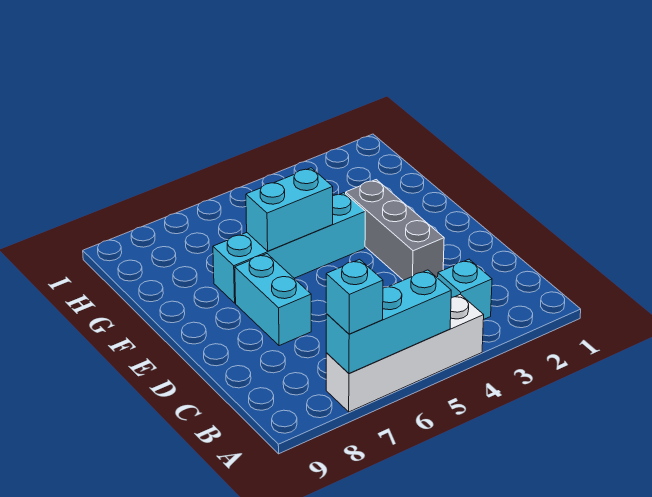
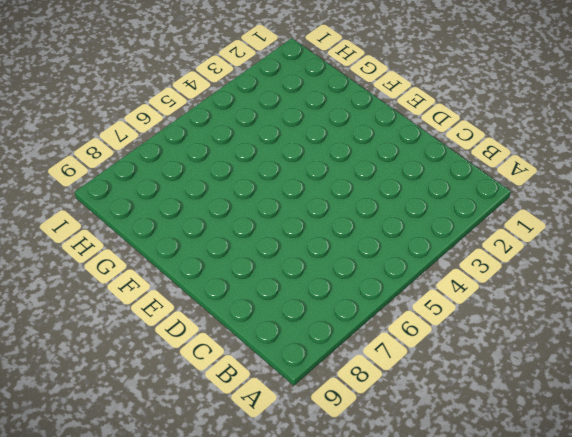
none -> white 1x4 brick [326,294,484,412]
none -> cyan 1x1 brick [438,259,492,319]

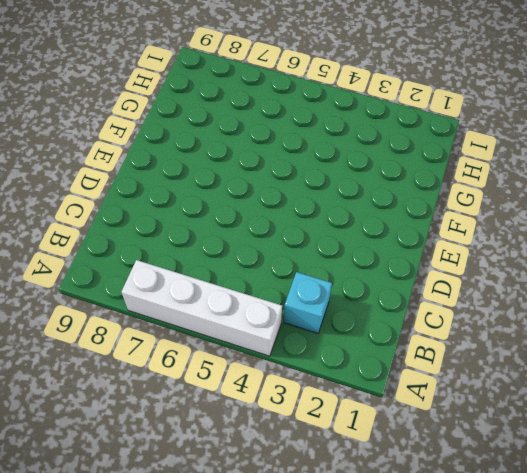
none -> grey 1x3 brick [346,180,444,280]
none -> cyan 1x2 brick [235,254,311,346]

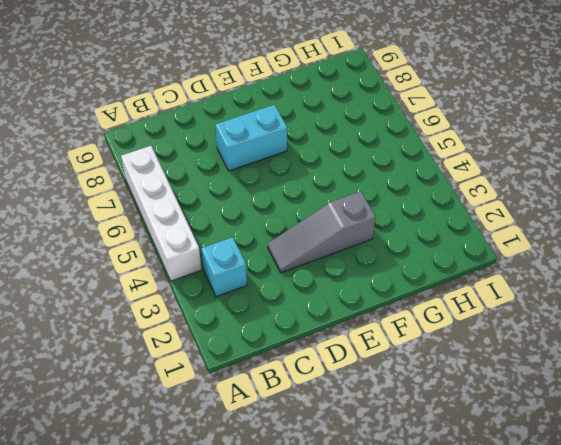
grey 1x3 slope [268,191,376,273] -> grey 1x3 brick [346,180,444,280]
none -> cyan 1x4 brick [213,193,365,303]
none -> cyan 1x3 brick [326,270,451,374]

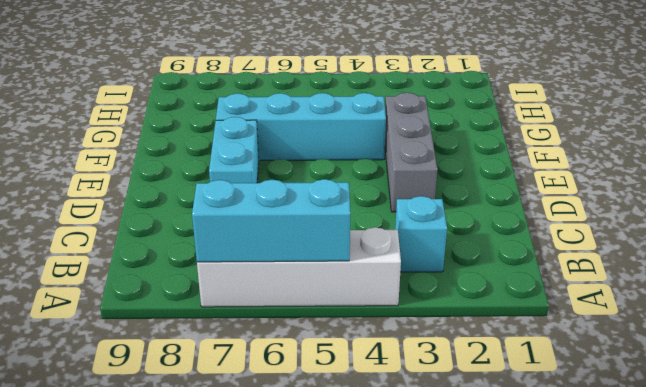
none -> cyan 1x2 brick [246,168,333,251]
none -> cyan 1x1 brick [326,259,383,334]

